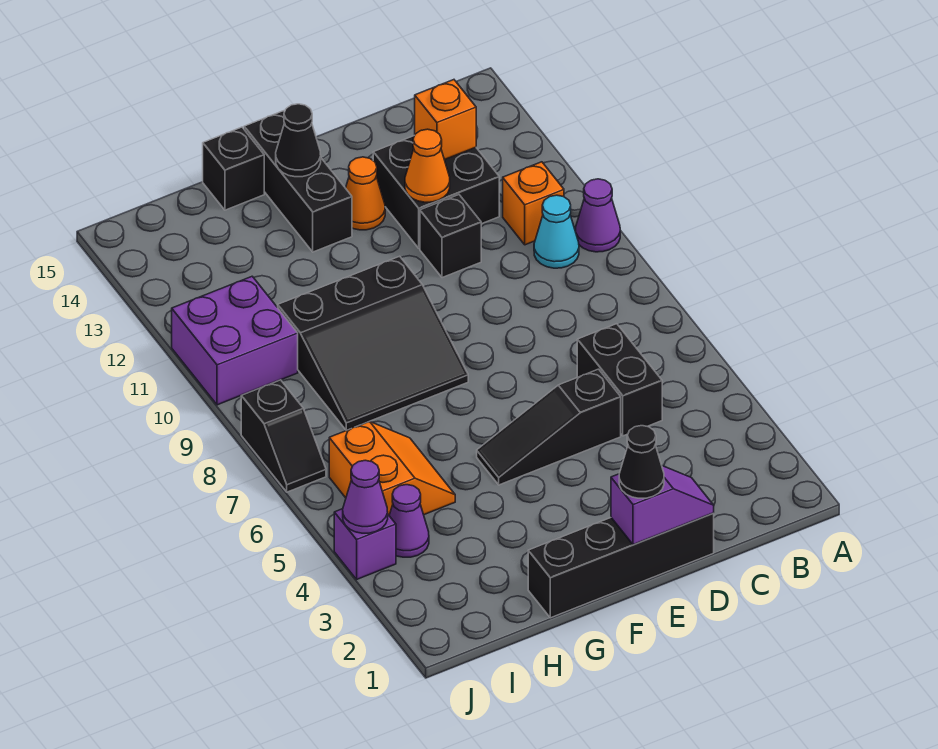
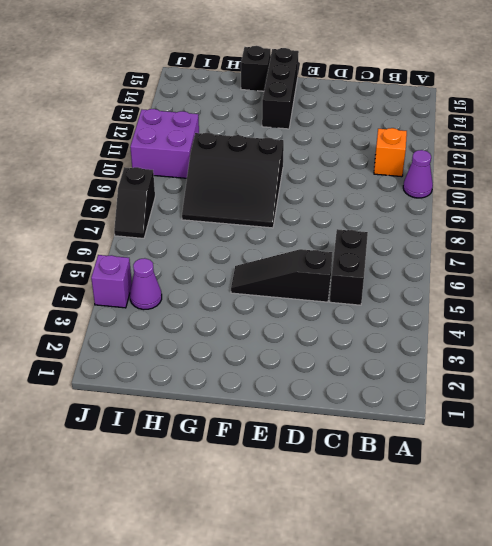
none -> cyan 1x1 cone [534,195,579,268]
none -> black 2x2 brick [373,136,499,248]
none -> black 1x4 brick [528,513,714,618]

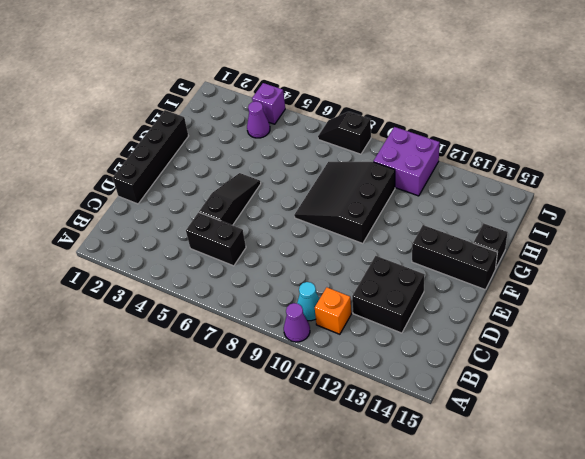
none -> black 1x1 brick [420,195,481,278]
none -> orange 1x1 cone [346,157,385,230]
none -> orange 2x2 slope [329,421,455,515]

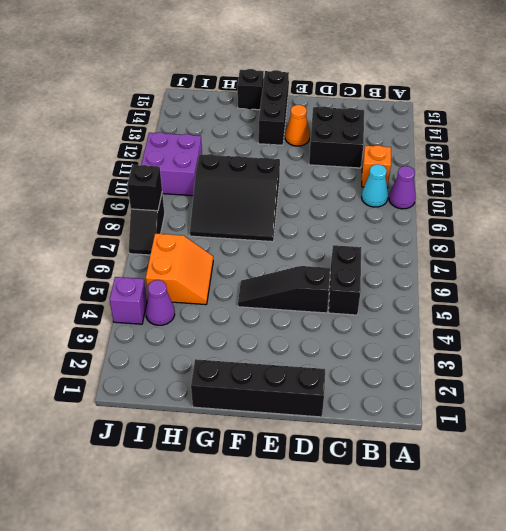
black 1x1 brick [127,165,162,211] -> black 1x1 brick moved to [420,195,481,278]
none -> orange 1x1 brick [415,80,476,160]
none -> purple 1x2 slope [611,466,714,545]
none -> orange 1x1 cone [405,129,450,202]

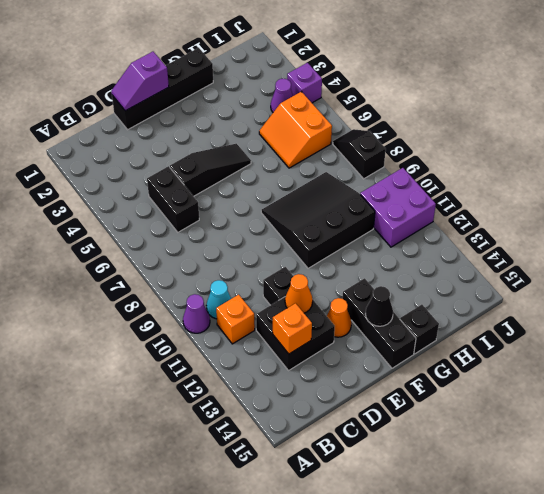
none -> purple 1x1 cone [343,460,388,533]
none -> black 1x1 cone [619,426,664,498]

